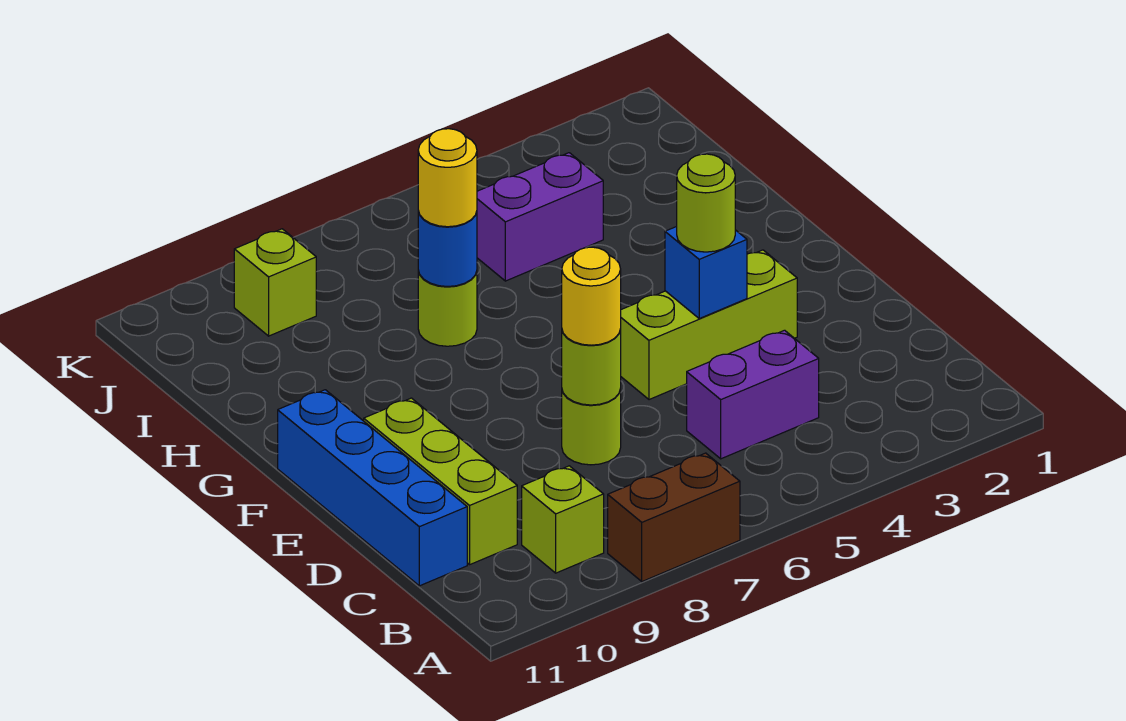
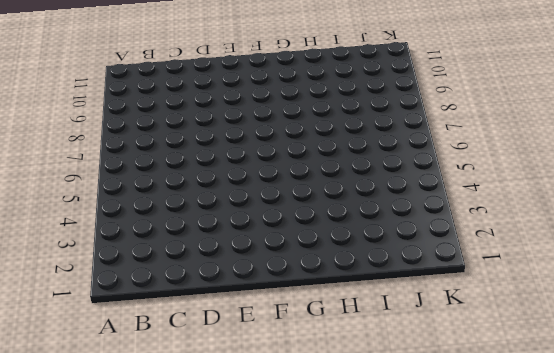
none -> brown 1x2 brick [608,453,740,581]
none -> lime 1x1 brick [522,466,604,573]
none -> purple 1x2 brick [687,330,819,459]

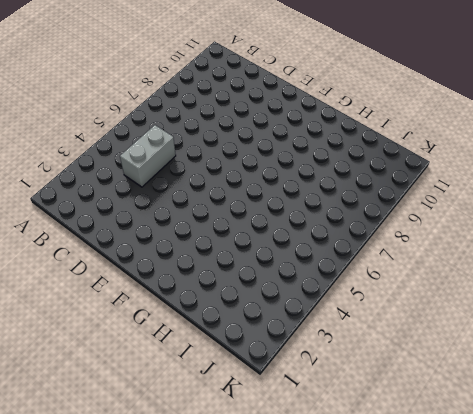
grey 1x2 brick [120,125,176,187] -> purple 1x2 brick [687,330,819,459]
none -> brown 1x2 brick [608,453,740,581]
none -> lime 1x1 brick [522,466,604,573]
none -> lime 1x3 brick [364,398,517,565]

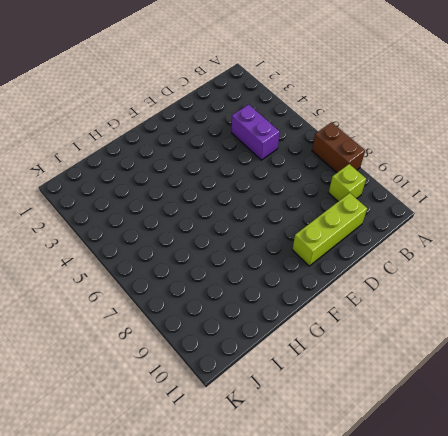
none -> blue 1x4 brick [278,390,467,586]
none -> lime 1x1 round brick [562,389,621,465]
none -> lime 1x3 brick [621,250,797,400]

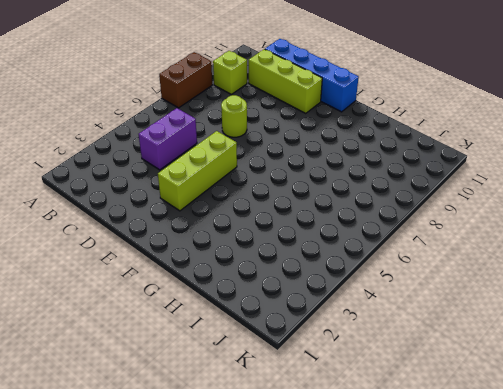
none -> lime 1x1 round brick [418,271,477,346]
none -> purple 1x2 brick [477,153,603,281]
none -> lime 1x1 brick [234,229,316,336]

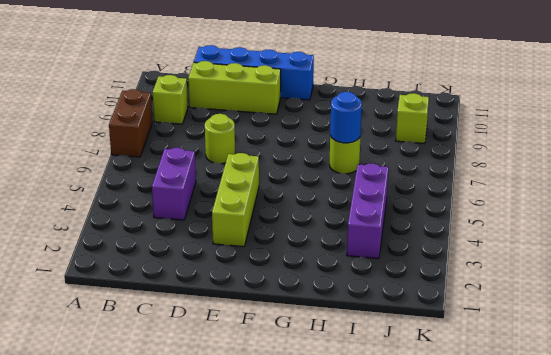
purple 1x3 brick [347,163,389,259] -> purple 1x2 brick [477,153,603,281]
none -> lime 1x1 round brick [562,329,621,405]
none -> blue 1x1 brick [665,226,747,318]
none -> yellow 1x1 round brick [562,247,621,345]

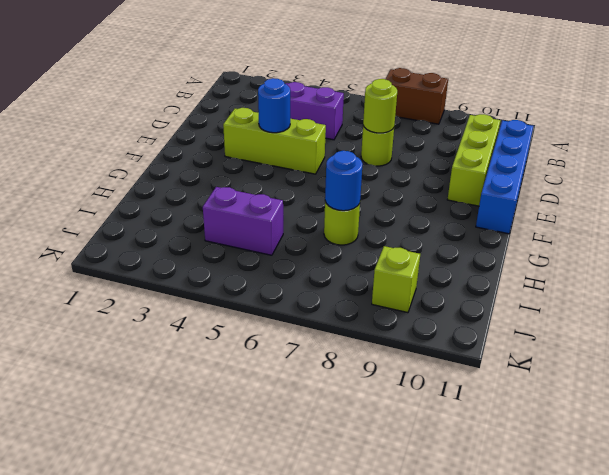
blue 1x1 round brick [258,78,290,133] -> blue 1x1 brick [665,226,747,318]
none -> lime 1x1 brick [522,466,604,573]
none -> yellow 1x1 round brick [562,247,621,345]
none -> lime 1x1 round brick [677,154,735,252]

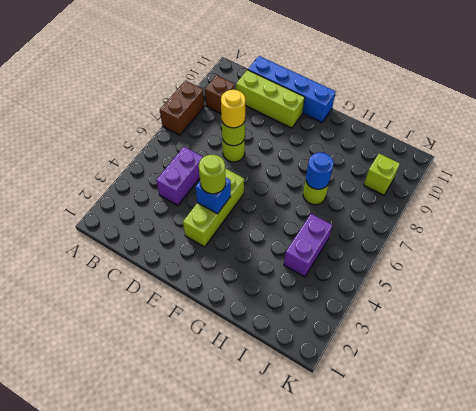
brown 1x1 brick [205,75,235,114] -> lime 1x1 brick [522,466,604,573]
none -> yellow 1x1 round brick [418,129,477,227]

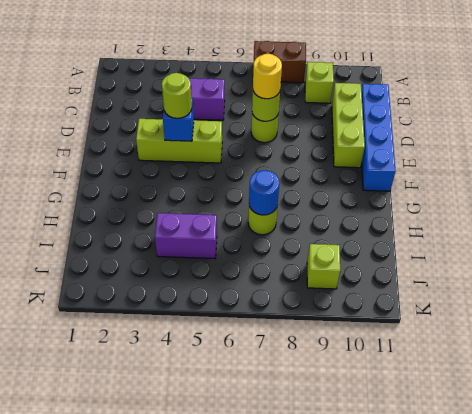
none -> yellow 1x1 round brick [418,129,477,227]

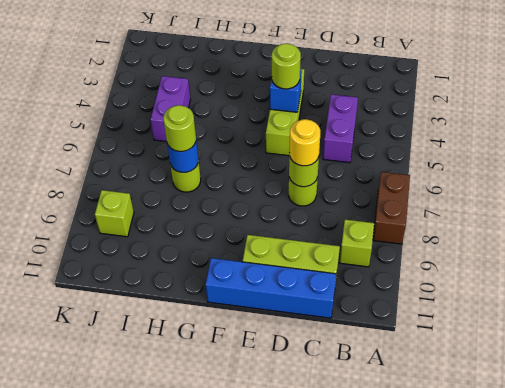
lime 1x1 round brick [163,105,196,151] -> yellow 1x1 round brick [418,129,477,227]

